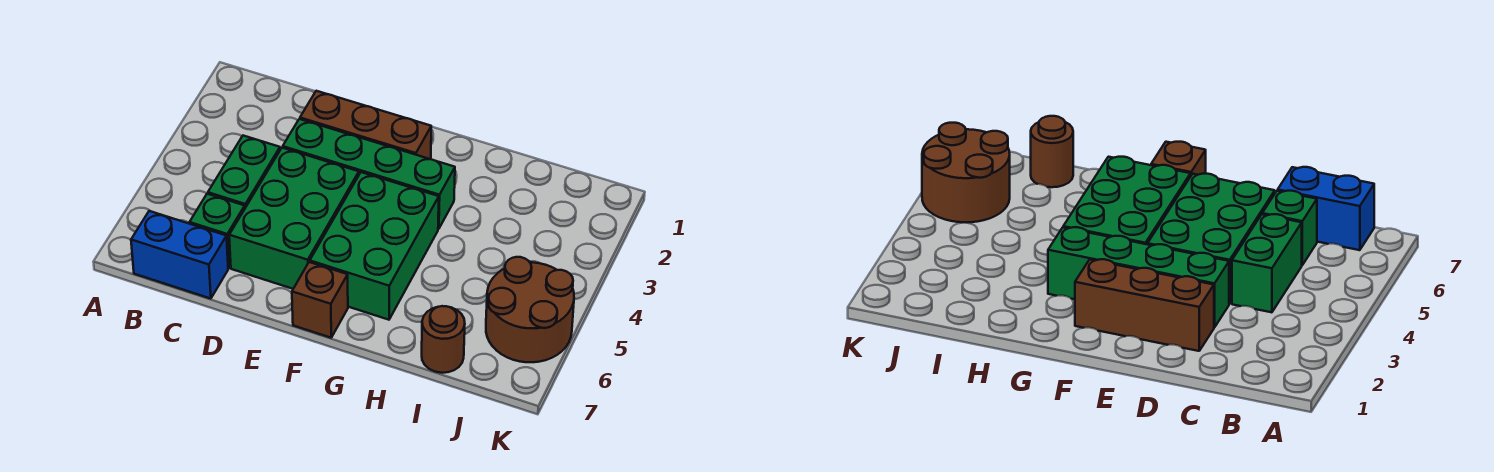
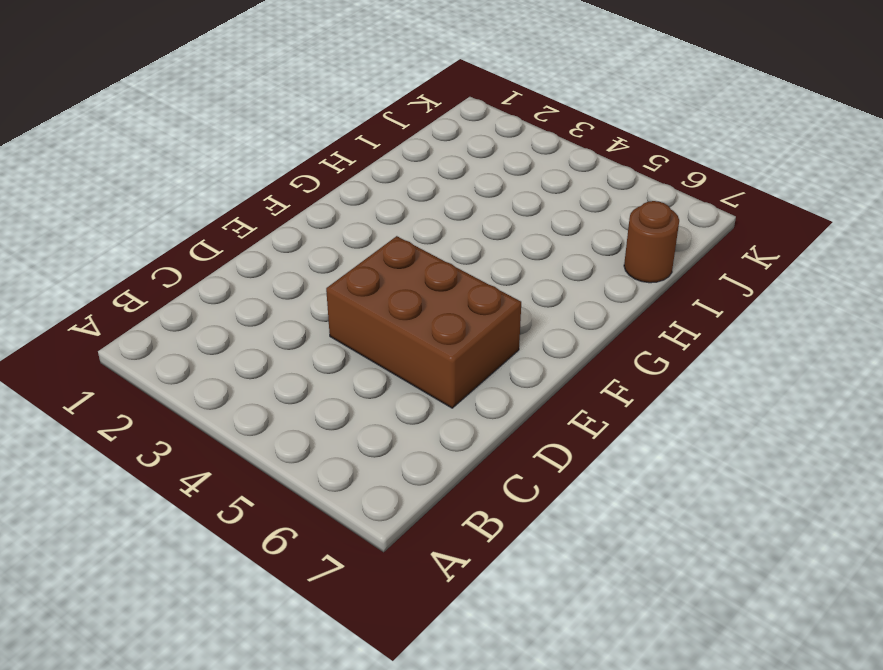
brown 2x3 brick [326,236,521,408] -> green 2x3 brick [229,148,359,289]
none -> blue 1x2 brick [131,211,228,299]
none -> green 1x2 brick [208,136,280,208]

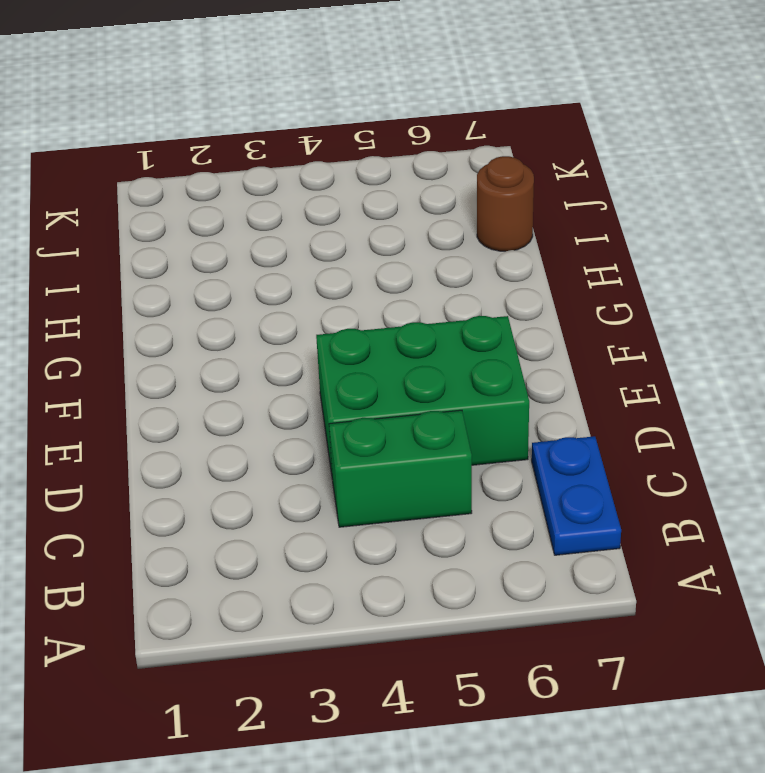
blue 1x2 plate [532,436,621,555] -> blue 1x2 brick [131,211,228,299]
none -> green 1x1 brick [190,194,245,268]
none -> brown 1x3 brick [300,91,431,159]

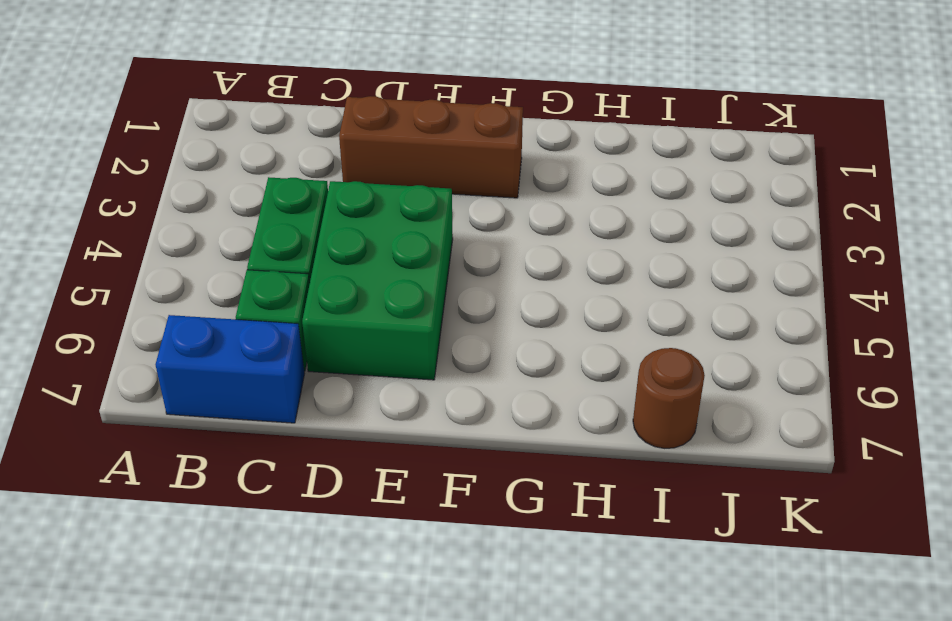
none -> green 1x4 brick [283,119,455,229]
none -> green 2x3 brick [310,172,439,320]

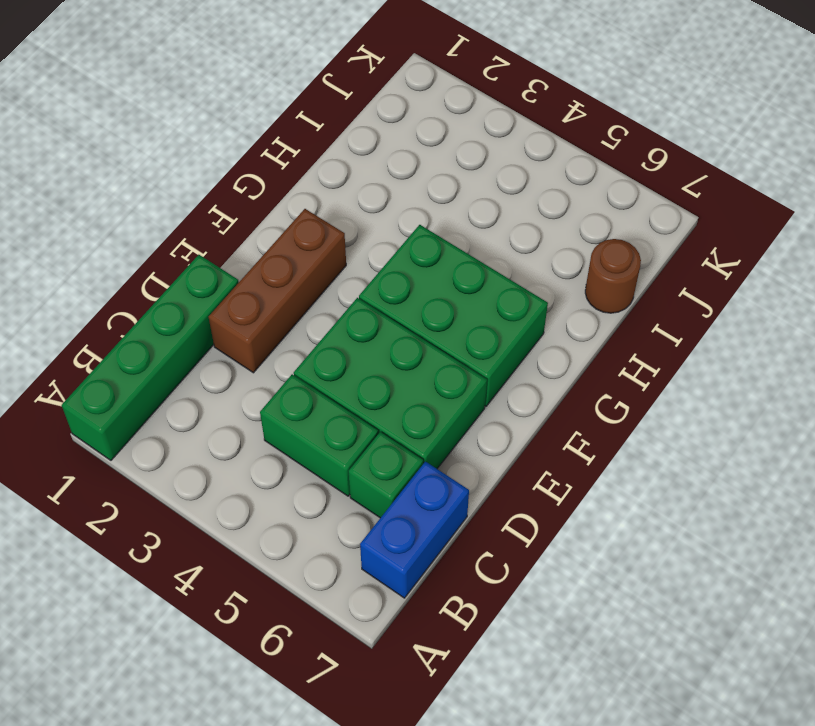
green 1x4 brick [62,255,239,460] -> green 1x4 brick moved to [283,119,455,229]
none -> brown 1x1 brick [292,262,348,338]
none -> brown 2x2 round brick [486,257,574,362]

